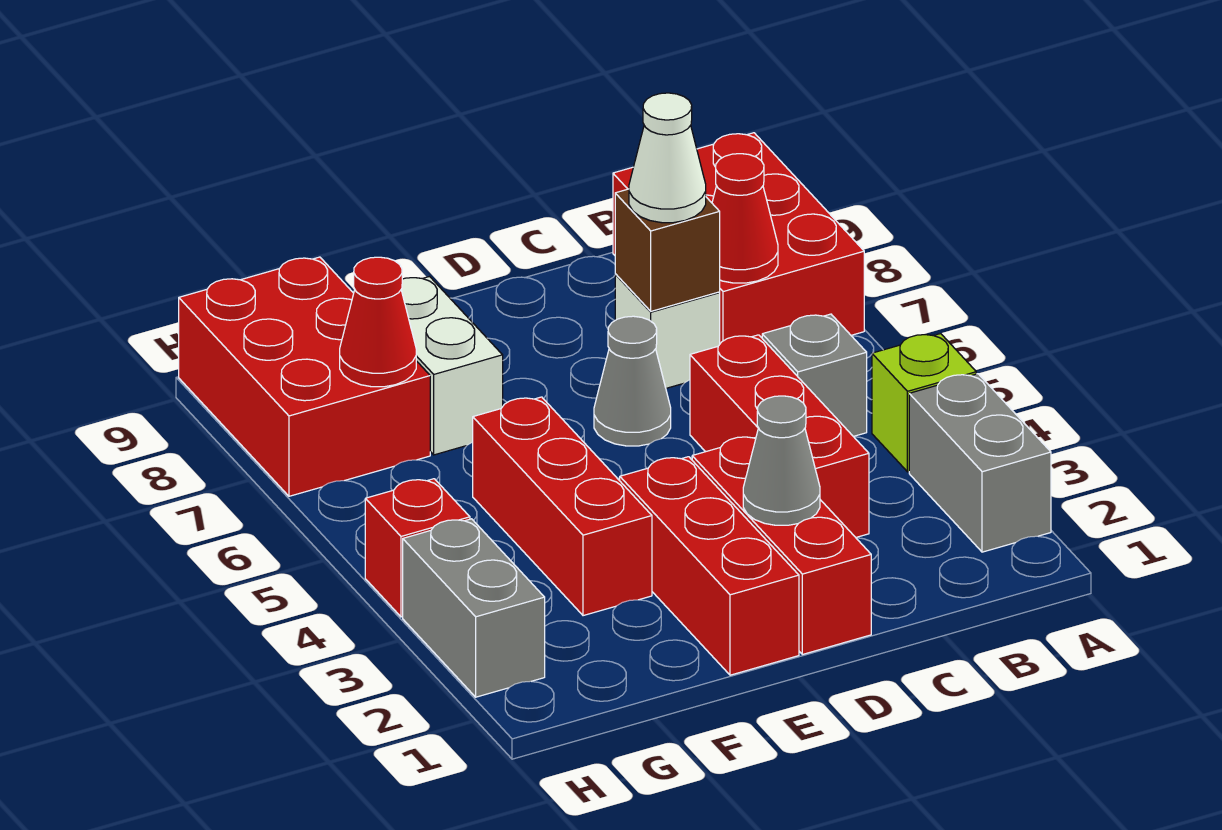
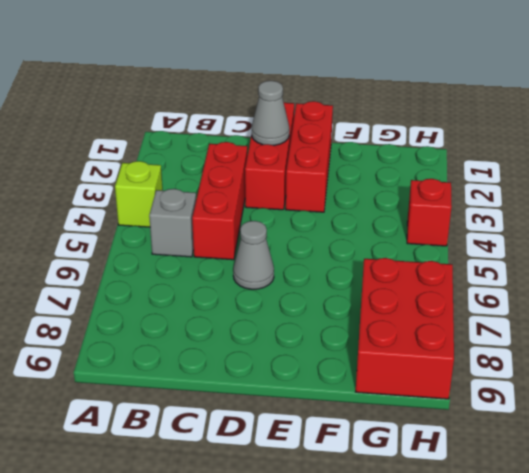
none -> grey 1x2 brick [909,374,1051,552]
none -> red 2x3 brick [613,133,864,343]
none -> white 1x1 brick [615,274,720,388]

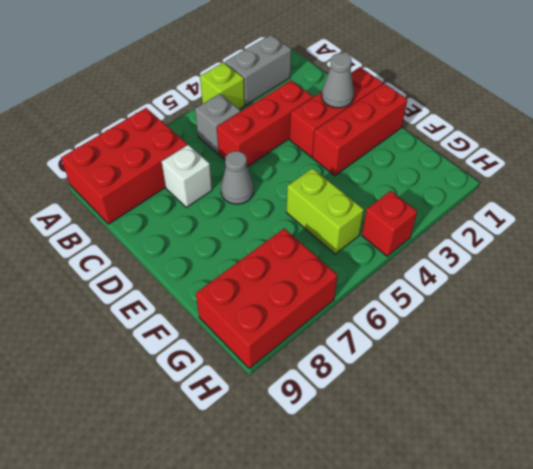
lime 1x2 brick [286,168,364,254] -> red 1x3 brick [473,397,652,616]
none -> white 1x2 brick [401,277,503,455]
none -> grey 1x2 brick [403,519,545,697]
none -> red 1x1 cone [712,154,778,283]

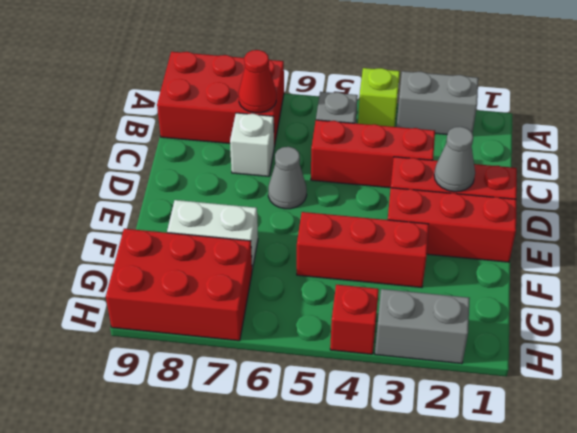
none -> brown 1x1 brick [615,189,720,311]
none -> red 1x1 cone [340,257,416,387]
none -> white 1x1 cone [629,93,706,223]

